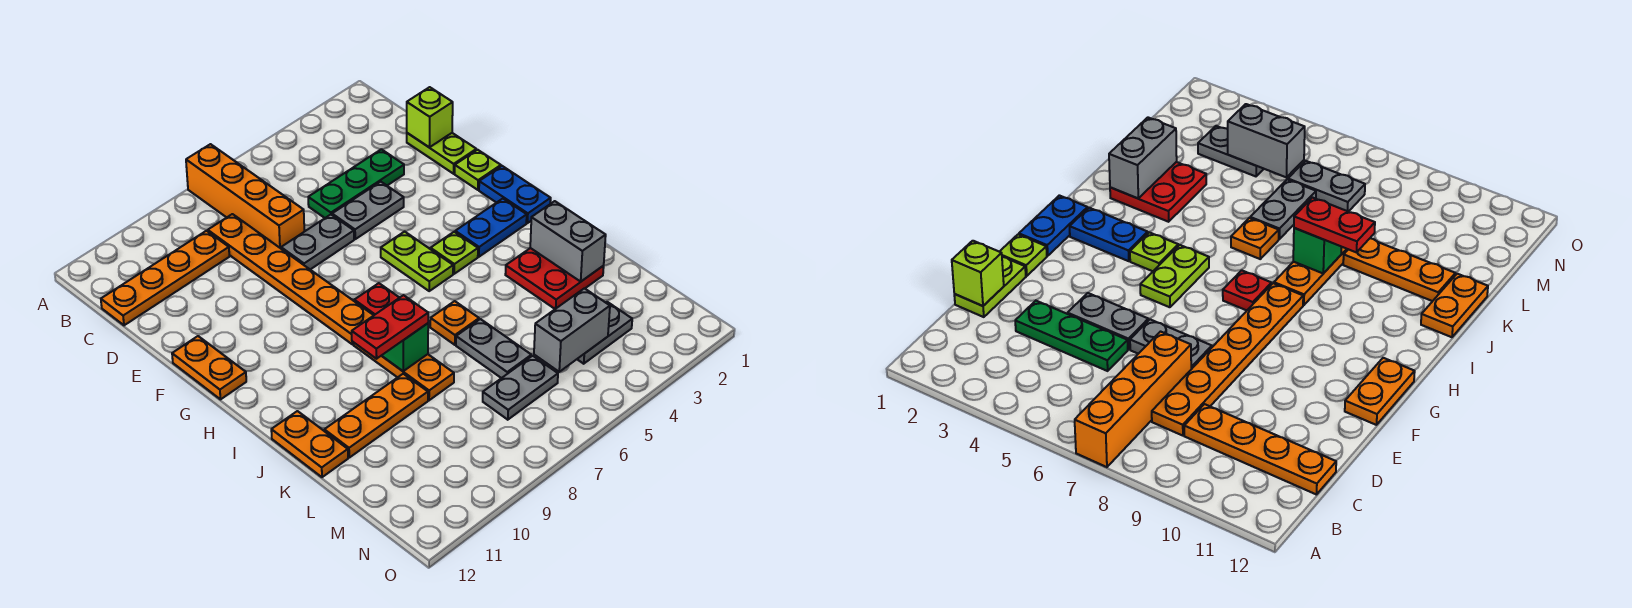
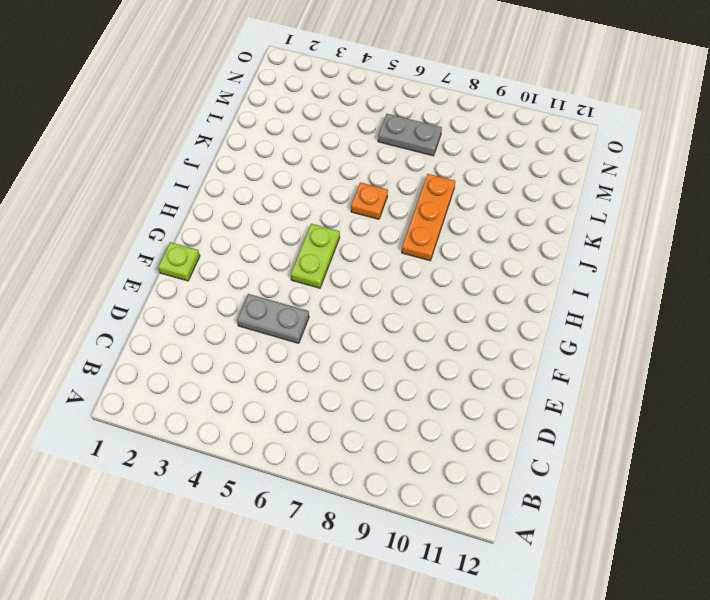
none -> orange 1x4 brick [186,144,304,248]
none -> orange 1x6 plate [208,214,374,344]
none -> orange 1x4 plate [101,231,229,325]

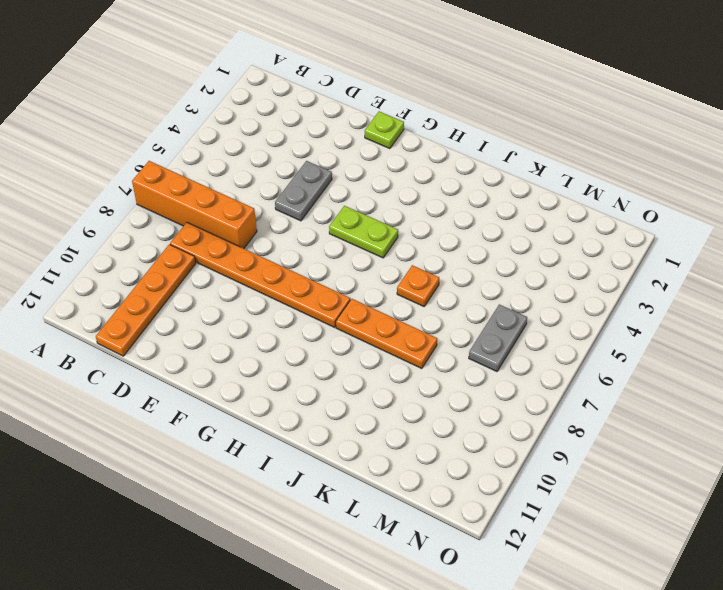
none -> lime 1x2 plate [407,133,476,174]
none -> green 1x3 plate [308,149,404,218]
none -> grey 1x2 plate [281,215,354,269]

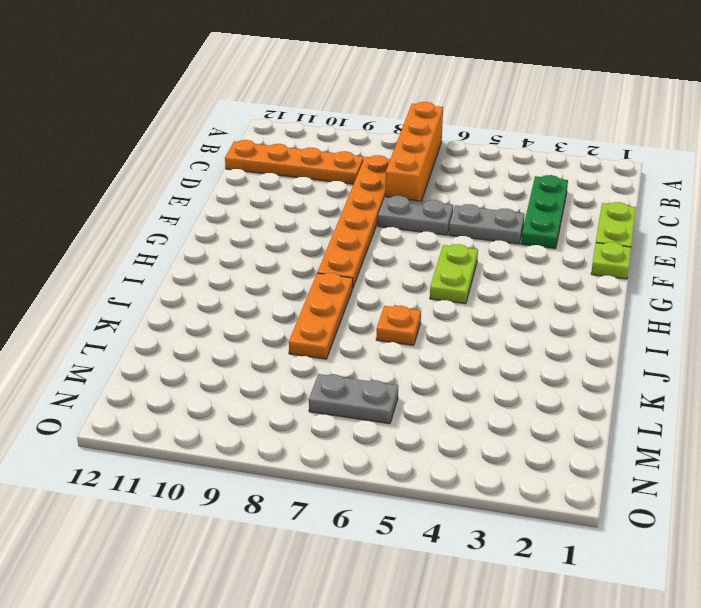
green 1x3 plate [521,175,568,249] -> green 1x3 plate turned to [308,149,404,218]
none -> orange 1x2 plate [172,336,246,399]
none -> blue 1x2 plate [479,166,551,223]
none -> blue 1x2 plate [455,199,527,257]

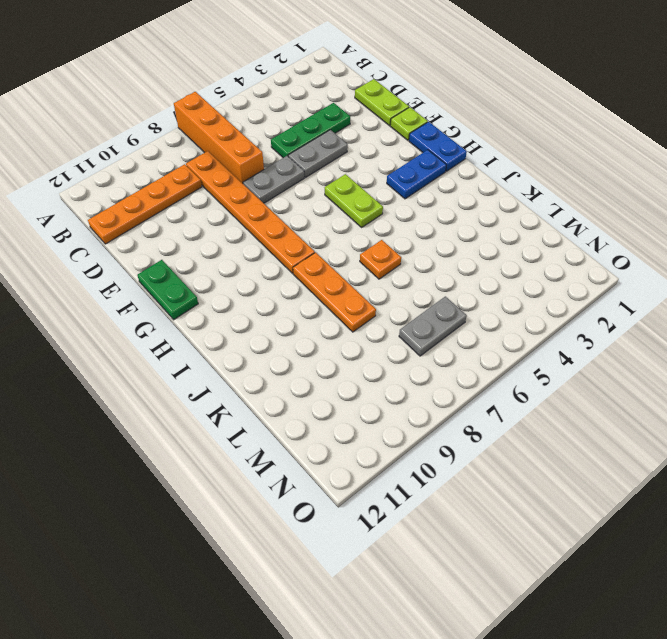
green 1x2 plate [137,260,198,320] -> orange 1x2 plate [172,336,246,399]
none -> lime 1x1 plate [431,232,478,274]
none -> red 1x1 plate [354,283,399,315]
none -> red 2x2 plate [505,248,604,309]

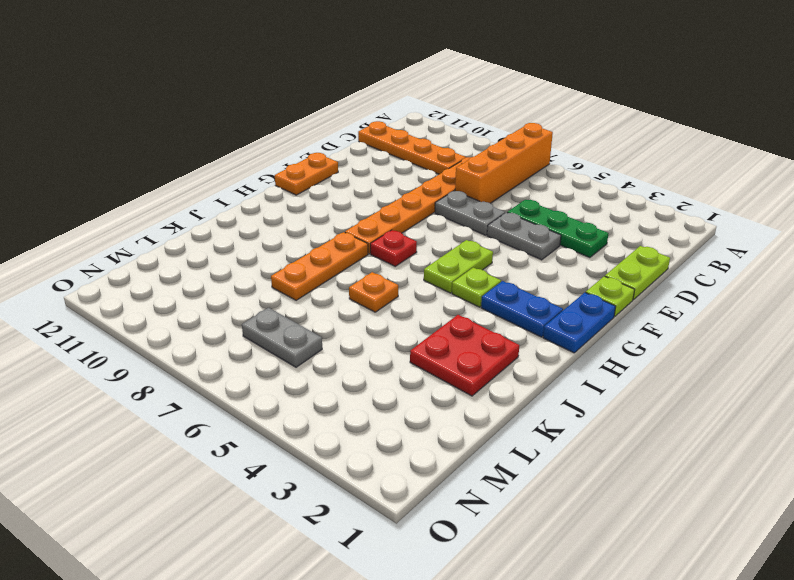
none -> orange 1x2 plate [271,411,348,477]
none -> grey 1x2 plate [456,319,531,378]
none -> orange 1x3 plate [324,374,428,458]

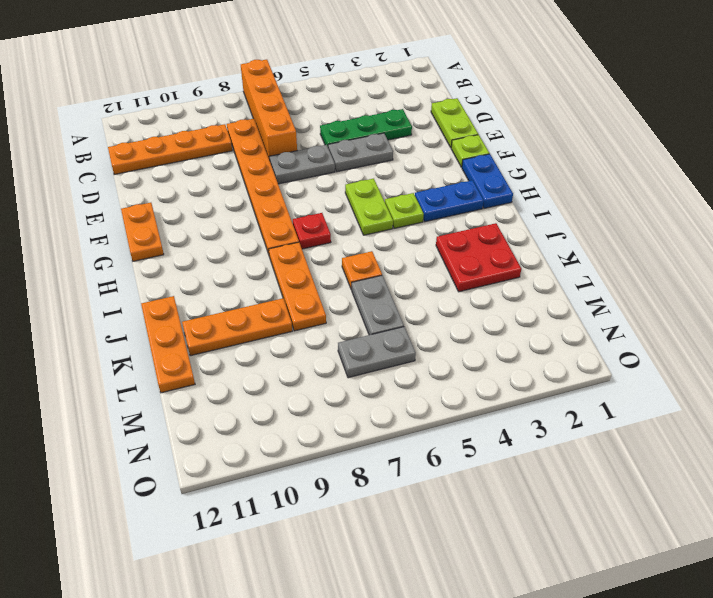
orange 1x3 plate [141,296,195,393] -> orange 1x2 plate [271,411,348,477]
none -> grey 1x2 plate [577,302,632,364]
none -> lime 1x1 brick [407,87,453,147]
none -> grey 1x2 brick [530,201,606,281]

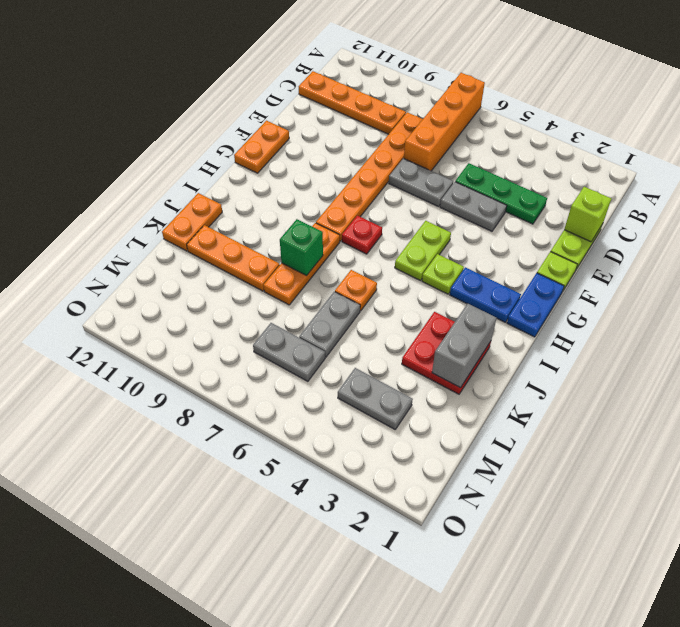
none -> grey 1x2 brick [534,288,610,372]
none -> red 1x2 plate [352,295,428,359]

